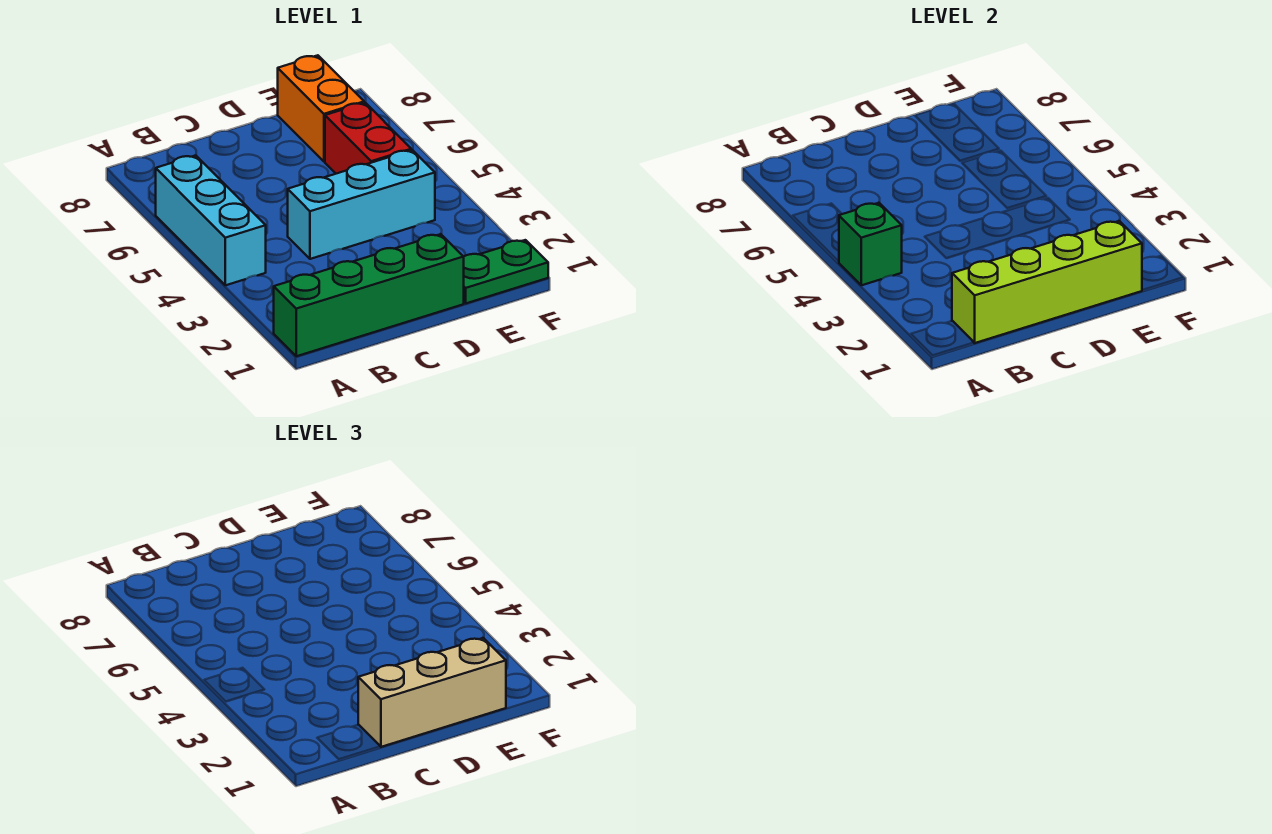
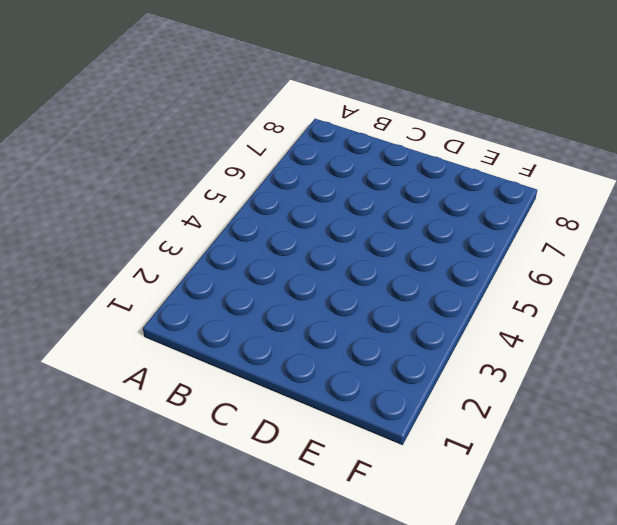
none -> green 1x4 brick [274,234,464,356]
none -> cyan 1x3 brick [156,156,266,285]

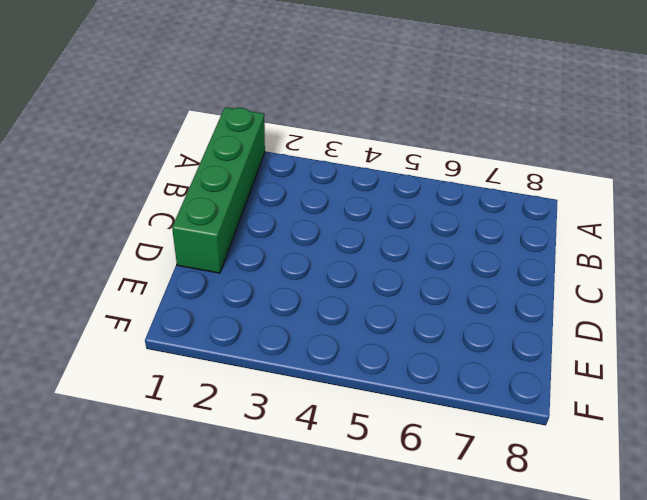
none -> cyan 1x3 brick [156,156,266,285]
none -> cyan 1x3 brick [288,150,435,259]

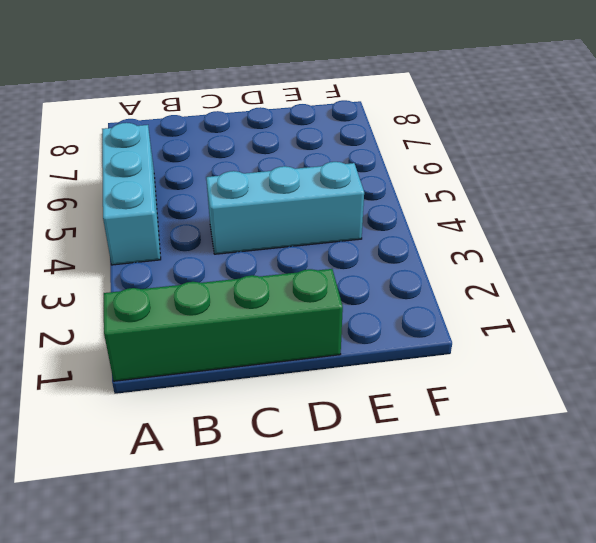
none -> green 1x2 plate [464,240,548,303]
none -> red 1x2 brick [325,103,411,174]

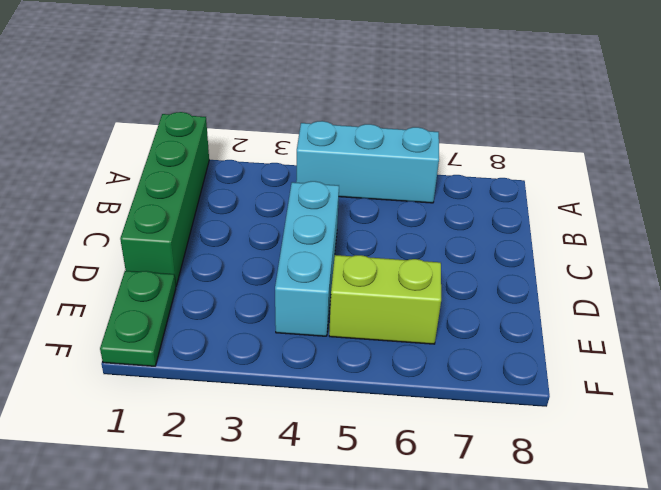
lime 1x2 brick [329,255,441,344] -> red 1x2 brick [325,103,411,174]
none -> orange 1x2 brick [278,55,364,162]
none -> green 1x1 brick [839,203,902,285]

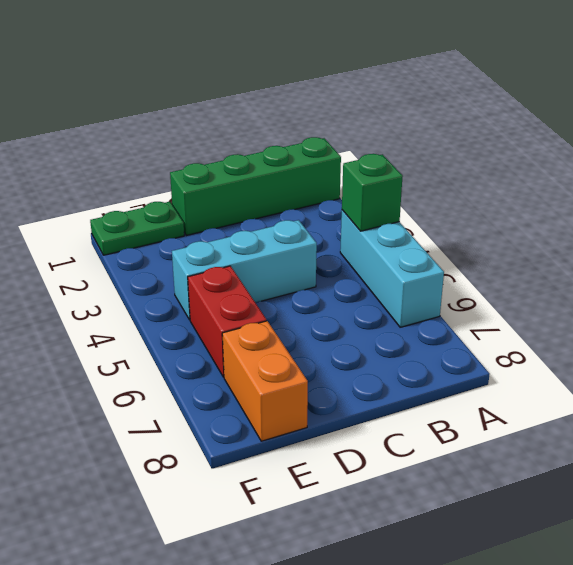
none -> lime 1x4 brick [952,221,1142,343]
none -> tan 1x3 brick [358,638,506,747]

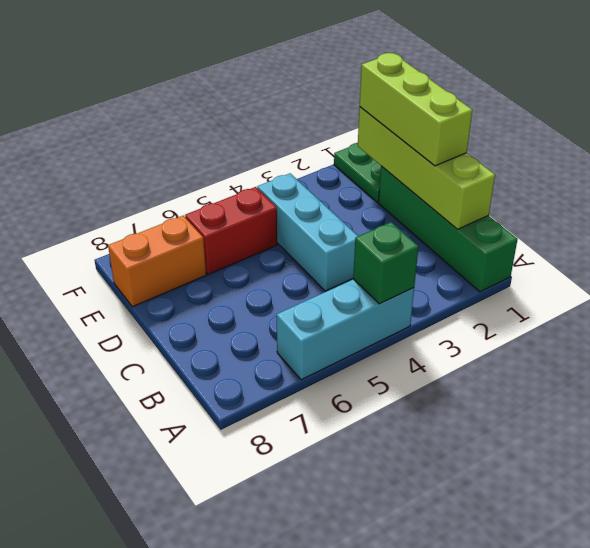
lime 1x3 brick [360,53,472,166] -> tan 1x3 brick [358,638,506,747]

